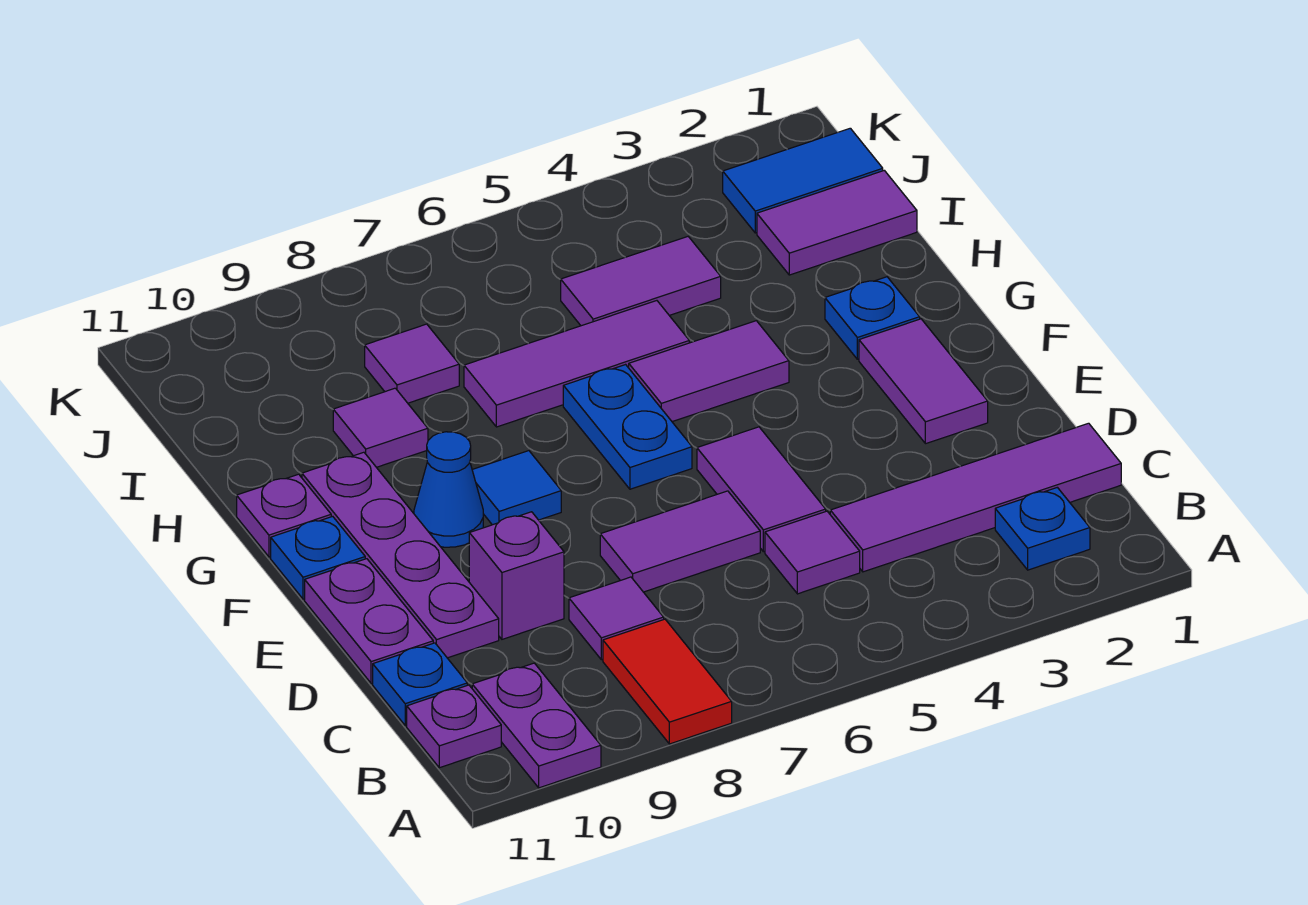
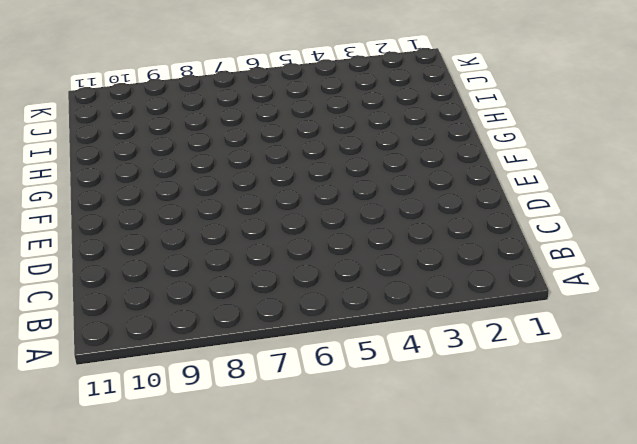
none -> red 1x2 tile [603,619,732,744]
none -> purple 1x2 plate [472,663,601,788]
none -> blue 1x1 plate [995,487,1090,570]

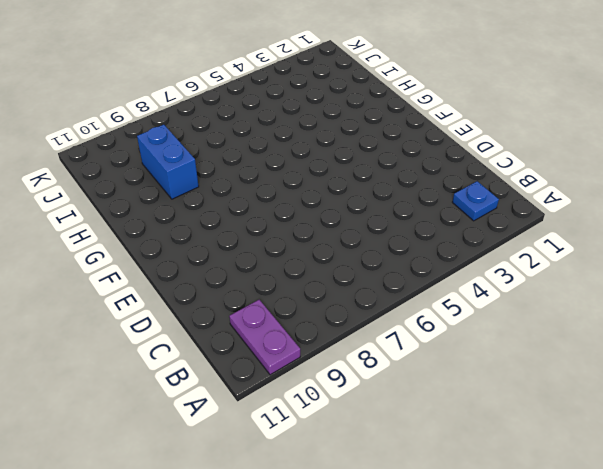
blue 1x2 brick [137,125,199,199] -> purple 1x1 tile [333,388,428,467]
none -> red 1x2 tile [603,619,732,744]
none -> purple 1x1 plate [407,685,501,768]
none -> purple 1x4 tile [830,423,1121,572]

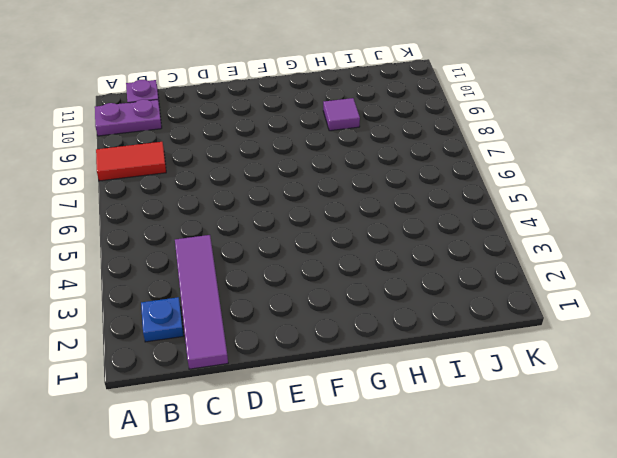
none -> purple 1x1 tile [765,511,860,594]
none -> purple 1x1 tile [569,577,664,660]
none -> blue 1x1 plate [373,643,467,725]

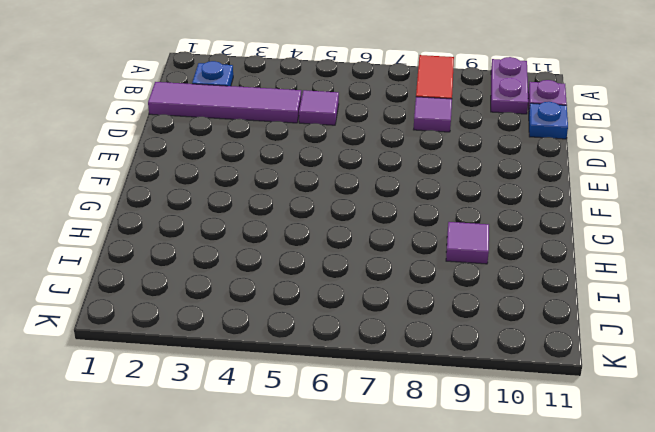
none -> purple 1x2 tile [697,427,826,552]
none -> purple 1x2 tile [600,491,760,592]
none -> purple 1x1 brick [469,512,564,639]

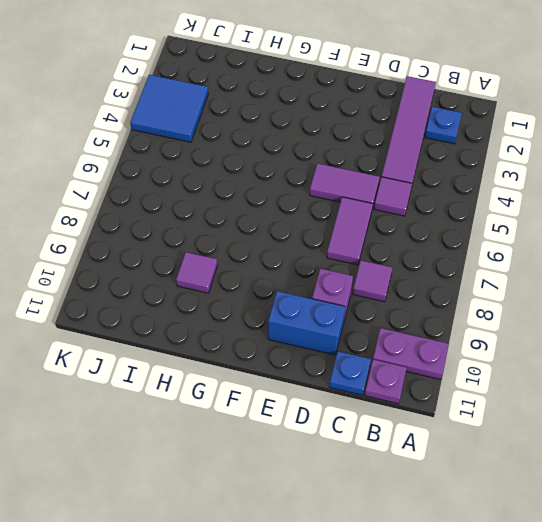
blue 1x2 brick [268,291,345,355] -> purple 1x4 plate [302,452,499,658]
blue 2x2 tile [130,75,208,142] -> none
none -> red 1x2 tile [603,619,732,744]
none -> purple 1x2 plate [305,559,433,683]
none -> purple 1x2 tile [859,319,988,444]

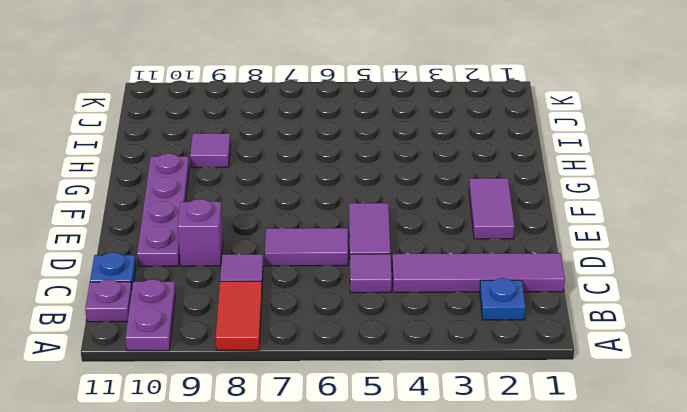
none -> purple 1x2 plate [305,559,433,683]
none -> blue 1x2 plate [563,365,692,489]
none -> blue 1x1 tile [472,451,561,525]

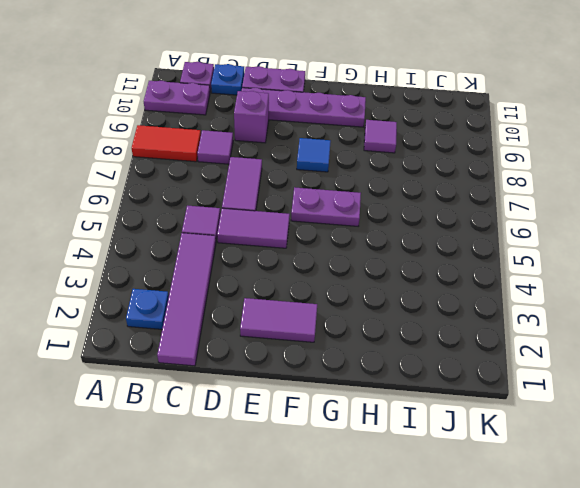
purple 1x2 plate [291,187,361,226] -> blue 1x2 plate [563,365,692,489]
none -> blue 1x1 cone [414,432,483,547]
none -> blue 1x1 plate [271,516,365,599]
none -> blue 1x1 plate [825,277,920,359]

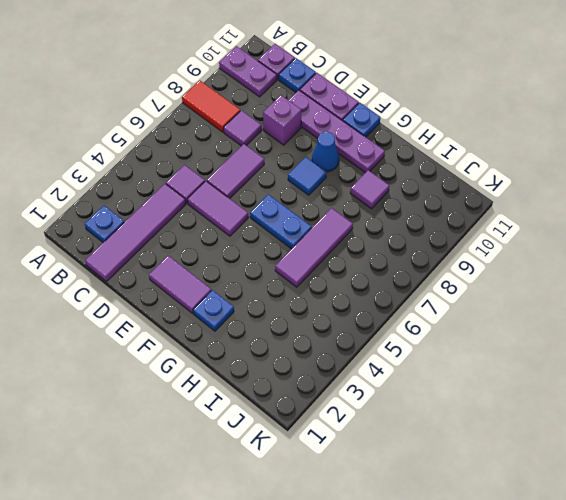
none -> purple 1x2 tile [629,321,789,422]
none -> purple 1x1 plate [237,474,331,557]
none -> purple 1x2 tile [757,170,917,275]

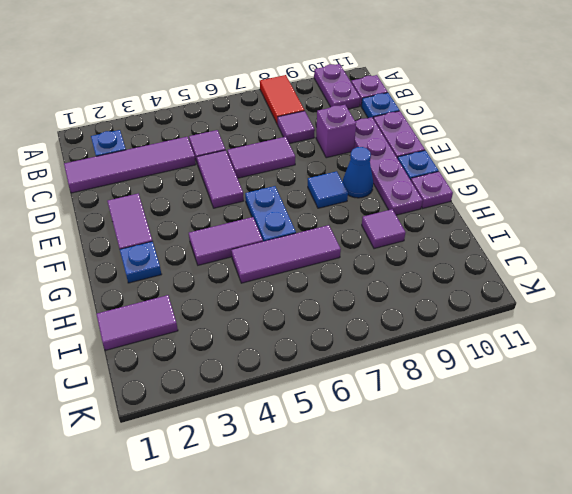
none -> purple 1x2 tile [561,237,721,326]
none -> purple 1x1 tile [365,324,459,403]
none -> blue 1x2 tile [723,128,883,233]

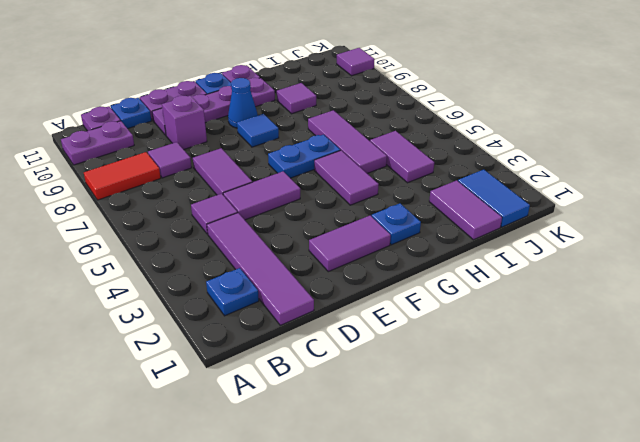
purple 1x1 tile [337,48,375,76] -> purple 1x1 tile moved to [365,324,459,403]

